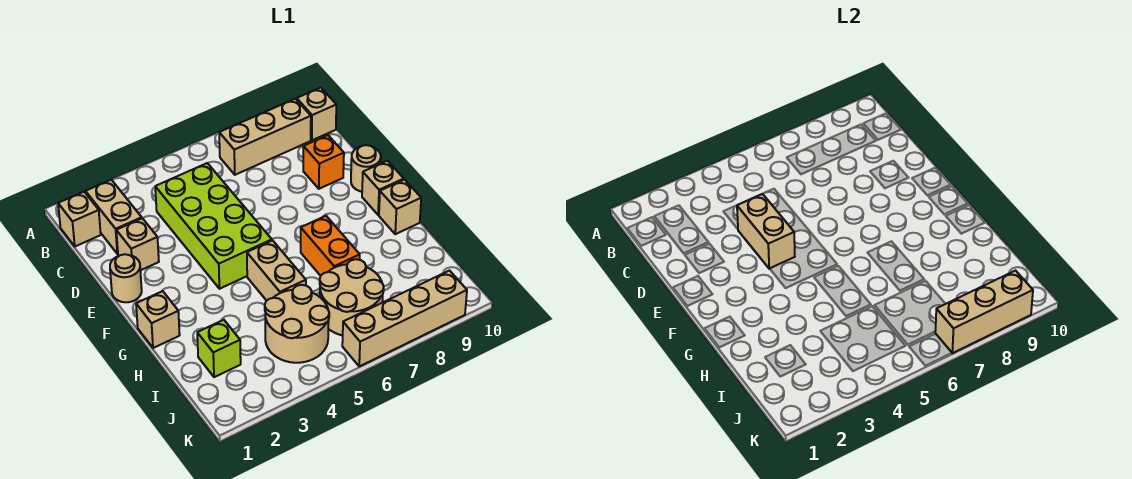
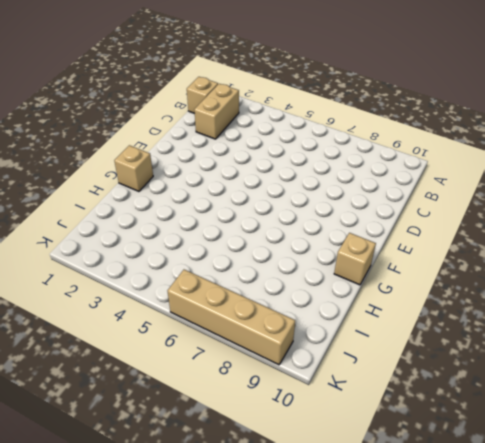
none -> tan 1x3 brick [219,99,311,175]
none -> tan 1x1 brick [297,88,336,140]
none -> lime 2x4 brick [155,163,272,289]

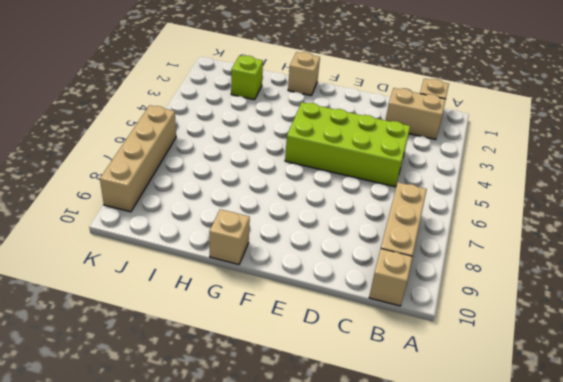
none -> tan 1x1 brick [116,218,159,270]
none -> orange 1x1 brick [303,135,344,189]
none -> tan 1x1 round brick [110,254,142,302]

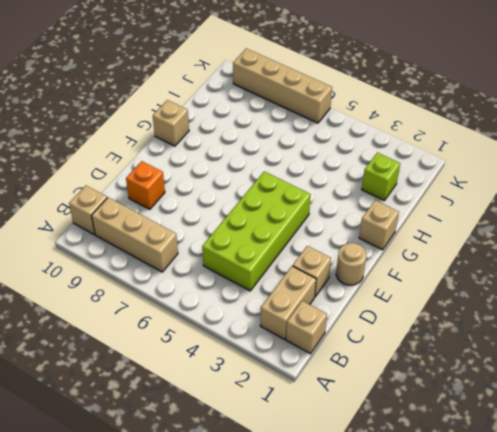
none -> tan 1x1 round brick [351,145,381,192]
none -> tan 1x1 brick [362,161,404,215]
none -> tan 1x2 brick [247,241,306,301]

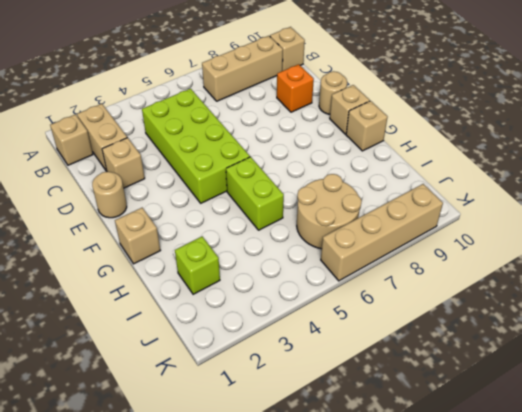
lime 1x2 brick [226,157,284,230] -> tan 1x2 brick [247,241,306,301]
none -> orange 1x2 brick [301,216,360,276]
none -> tan 2x2 round brick [265,285,329,363]
none -> tan 1x2 brick [737,194,795,269]

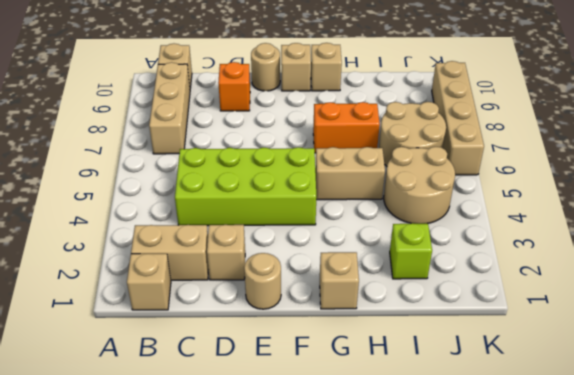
none -> tan 1x2 brick [737,194,795,269]
none -> tan 1x3 brick [935,271,1033,353]

